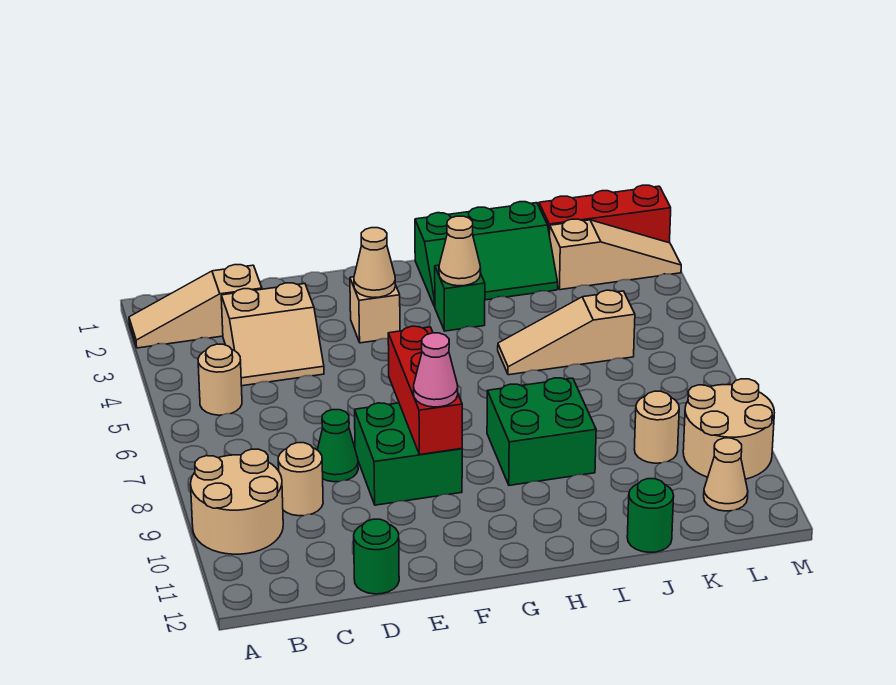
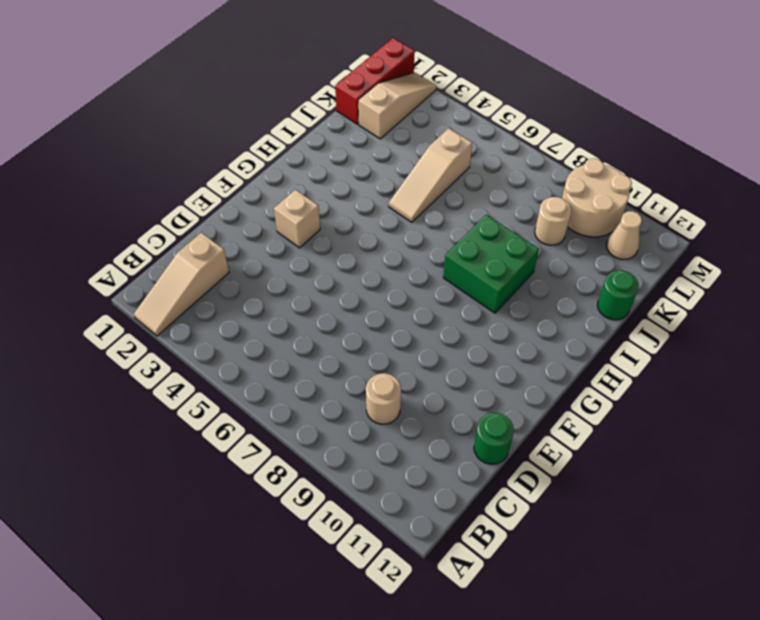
none -> tan 2x2 round brick [191,449,283,554]
none -> tan 1x1 round brick [198,344,242,415]
none -> tan 2x2 slope [221,283,324,386]

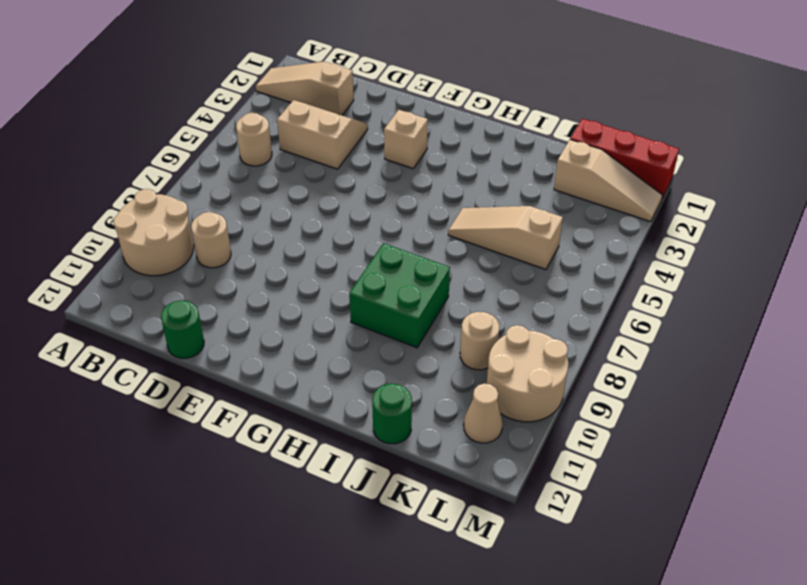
tan 2x2 slope [277,100,368,169] -> tan 2x2 slope turned to [221,283,324,386]
none -> green 1x1 cone [317,410,358,482]
none -> green 2x2 brick [355,403,462,505]
none -> green 2x3 slope [415,202,558,307]

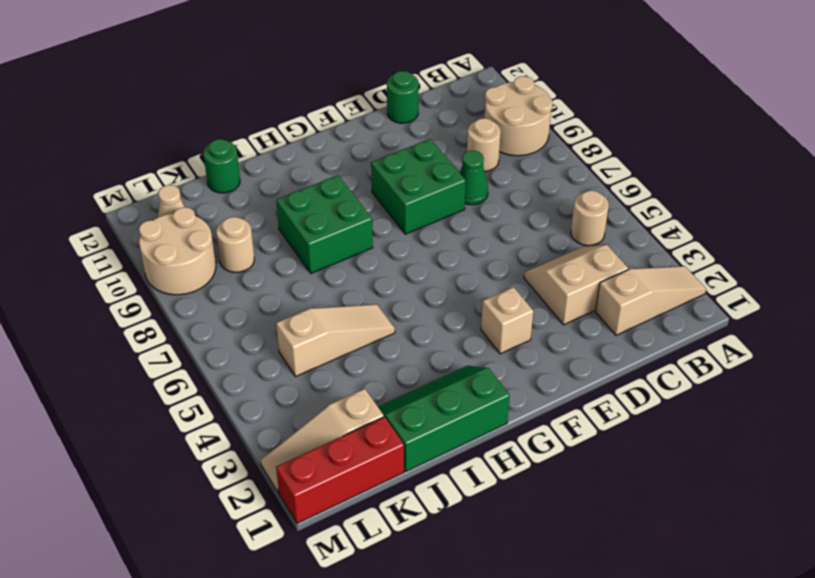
none -> green 1x1 brick [435,265,485,331]
none -> tan 1x1 cone [354,228,395,298]
none -> red 1x3 brick [388,326,462,454]

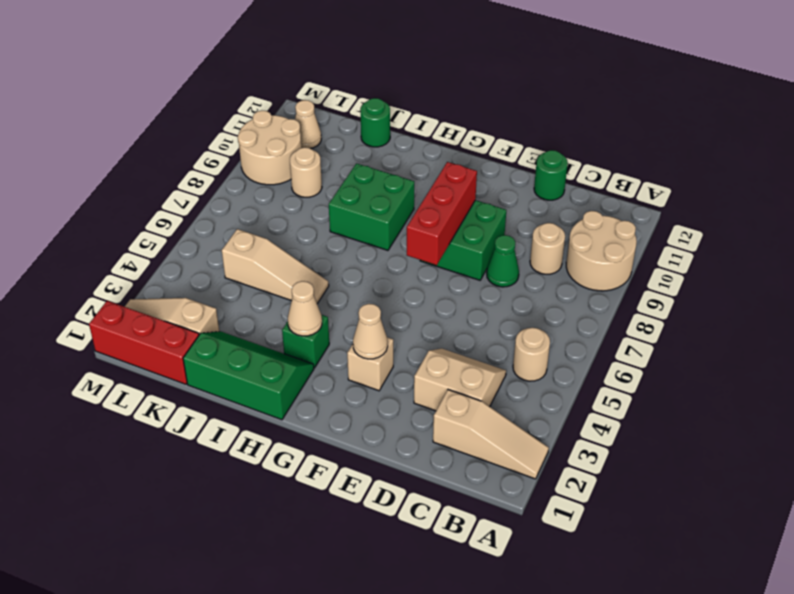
none -> pink 1x1 cone [414,333,458,407]

